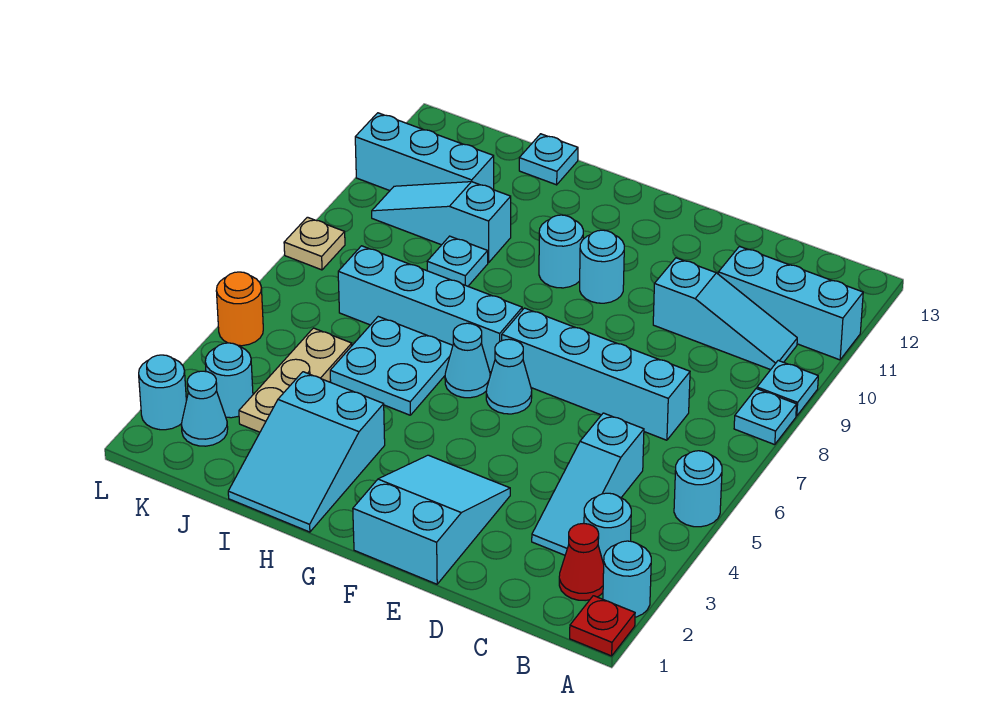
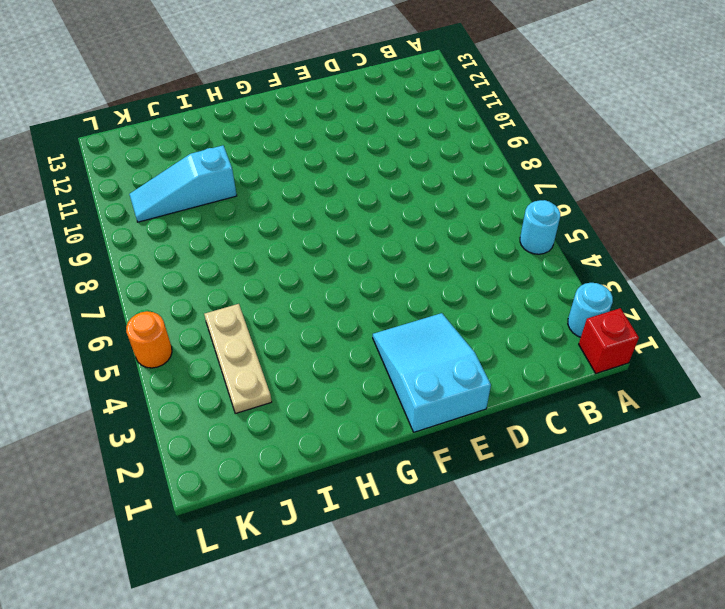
red 1x1 brick [579,308,639,373] -> red 1x1 plate [570,596,635,656]
none -> cyan 1x1 plate [734,389,797,445]
none -> cyan 1x1 plate [757,361,818,416]
none -> cyan 1x3 brick [718,246,863,360]

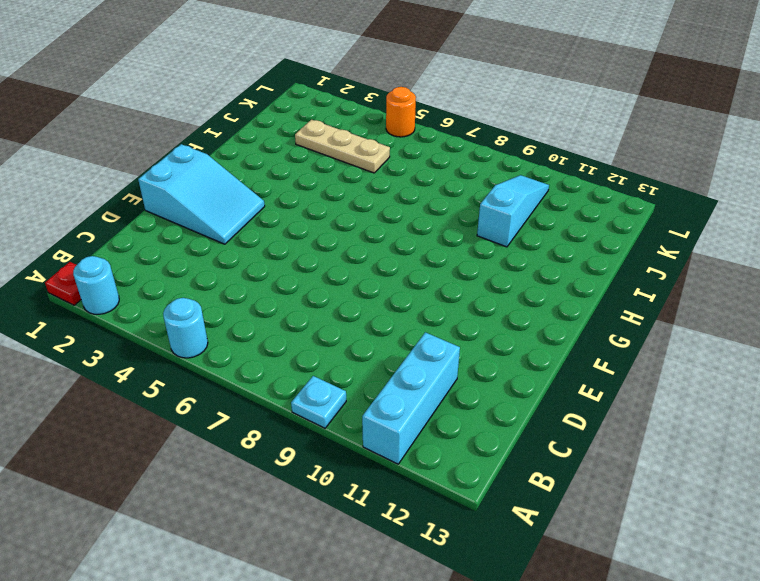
none -> cyan 1x1 plate [734,389,797,445]
none -> red 1x1 cone [559,523,604,601]
none -> cyan 1x1 round brick [584,493,631,564]

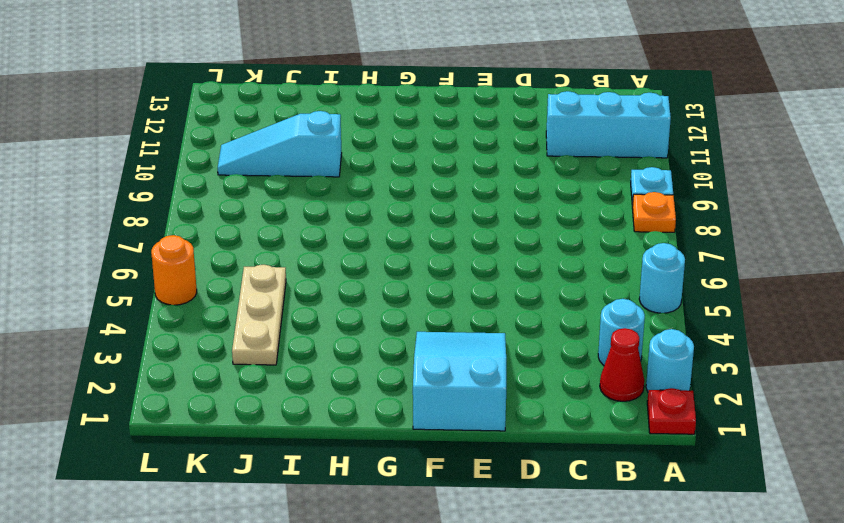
orange 1x1 plate [632,192,676,232] -> cyan 1x1 plate [734,389,797,445]
none -> cyan 1x3 slope [653,258,797,370]
none -> cyan 1x3 slope [532,413,644,555]
none -> cyan 1x4 brick [502,308,690,440]

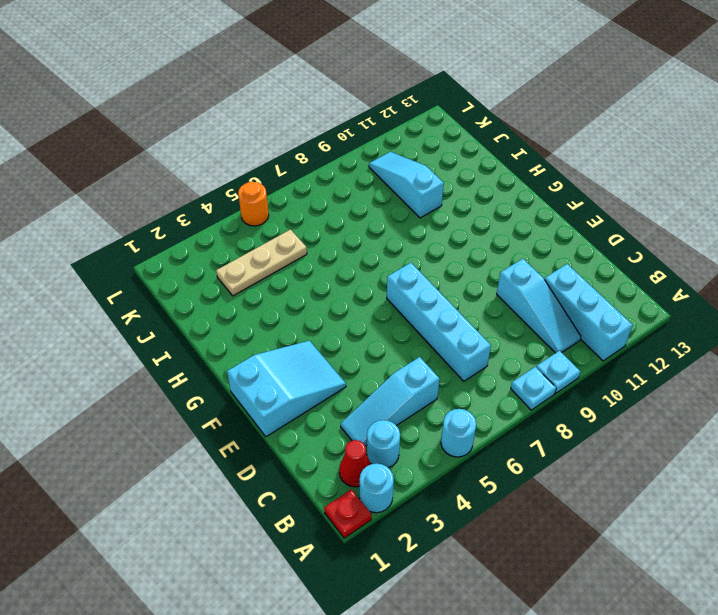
none -> cyan 1x1 cone [486,339,532,414]
none -> cyan 1x1 round brick [580,230,624,303]
none -> cyan 1x1 cone [445,323,490,398]

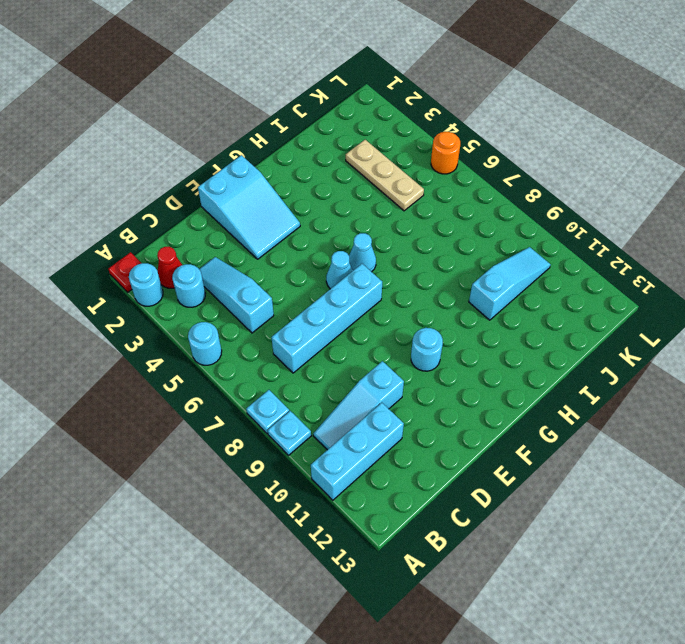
none -> cyan 1x4 brick [338,246,522,372]
none -> cyan 1x1 round brick [539,215,583,288]
none -> cyan 2x3 slope [228,372,385,532]

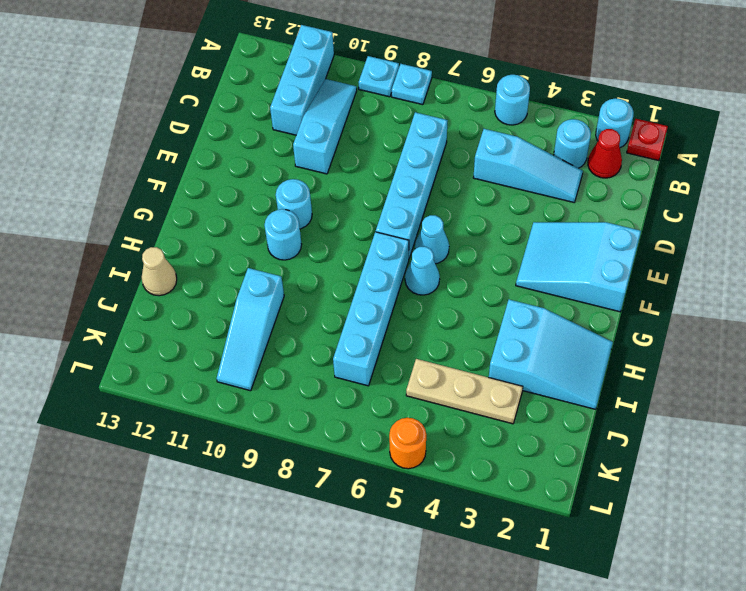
tan 1x1 cone [142,247,177,296] -> cyan 1x1 plate [519,134,578,185]
none -> cyan 2x2 plate [330,317,453,415]
none -> cyan 1x1 plate [427,236,488,286]
none -> cyan 1x3 brick [355,113,494,191]

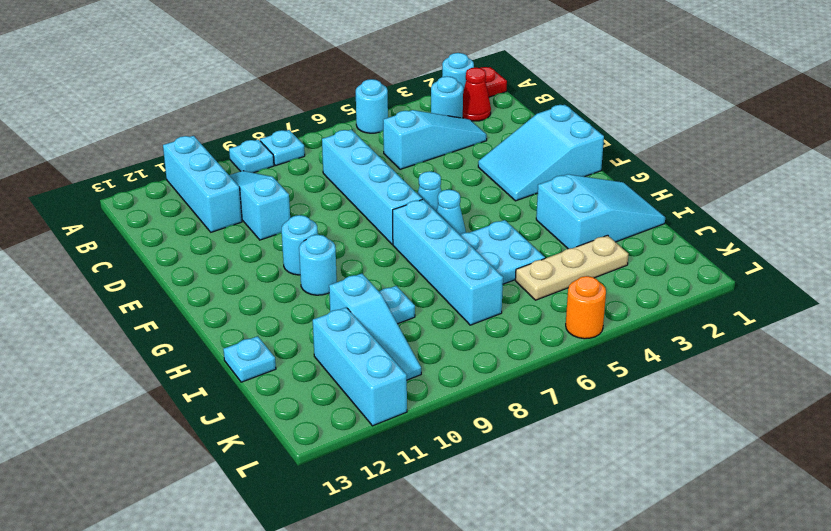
none -> cyan 1x1 cone [181,371,228,446]
none -> cyan 1x1 round brick [205,343,253,418]
none -> cyan 1x1 round brick [139,355,186,430]

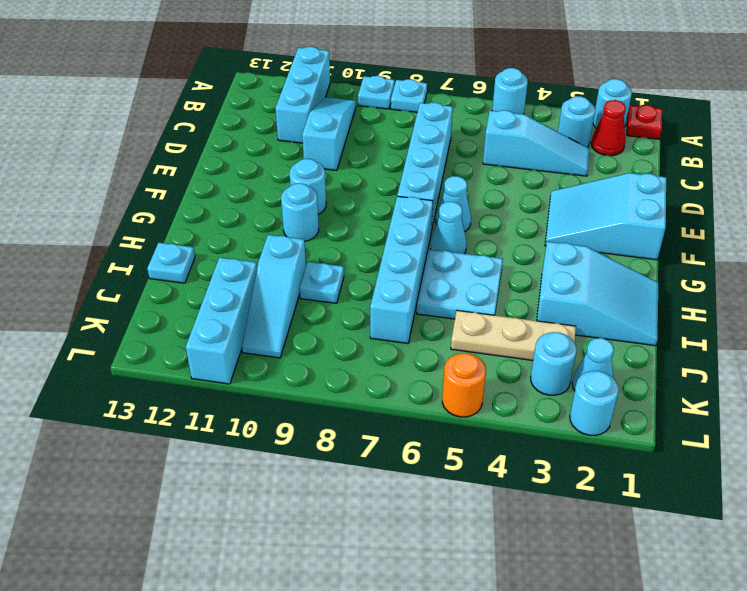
none -> tan 1x1 plate [284,217,345,270]

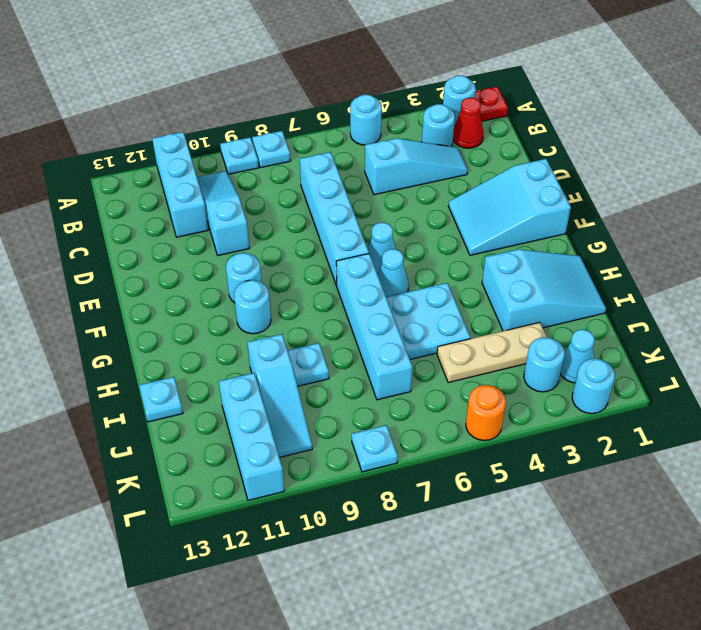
cyan 1x1 plate [352,425,398,472] -> tan 1x1 plate [284,217,345,270]

